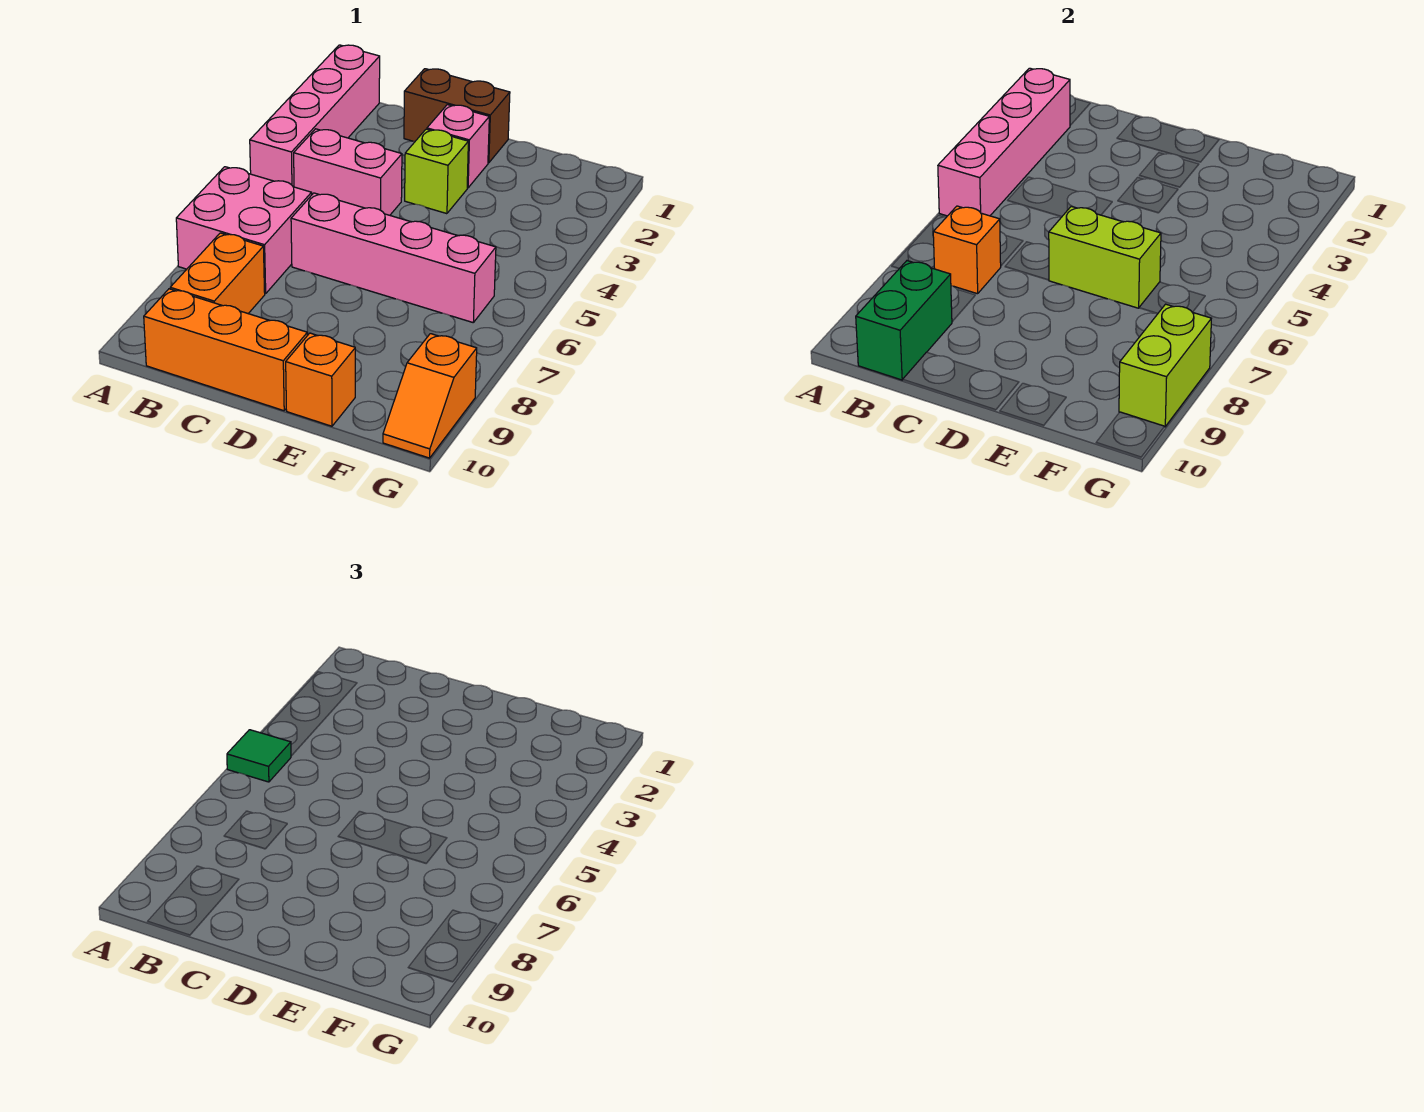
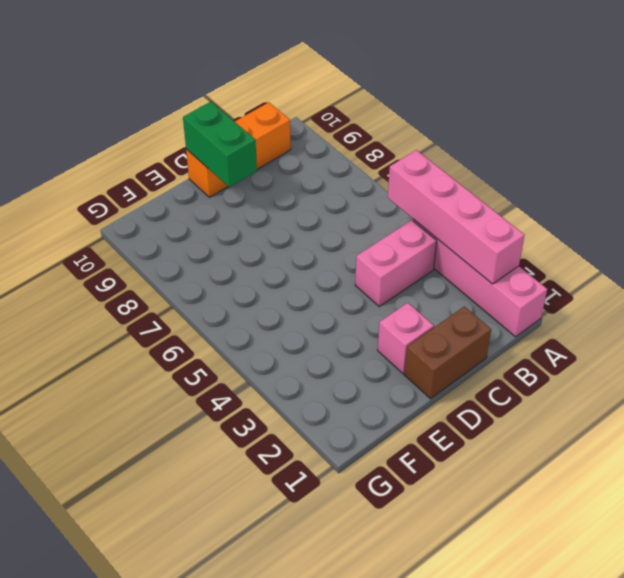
green 1x2 brick [183,102,257,187] -> green 1x2 brick moved to [856,261,952,380]
none -> pink 2x2 brick [176,167,312,294]
none -> orange 1x2 brick [170,233,265,314]
none -> pink 1x4 brick [291,193,496,322]

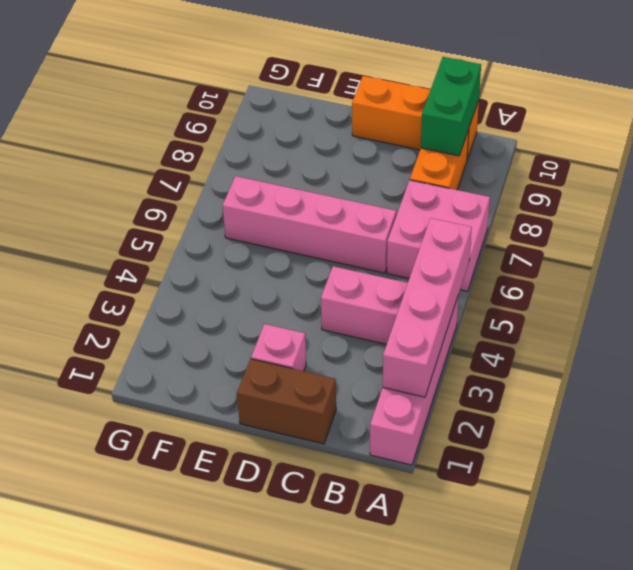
none -> lime 1x1 brick [405,129,468,214]
none -> orange 1x1 brick [286,333,355,426]
none -> orange 1x2 slope [383,334,477,458]

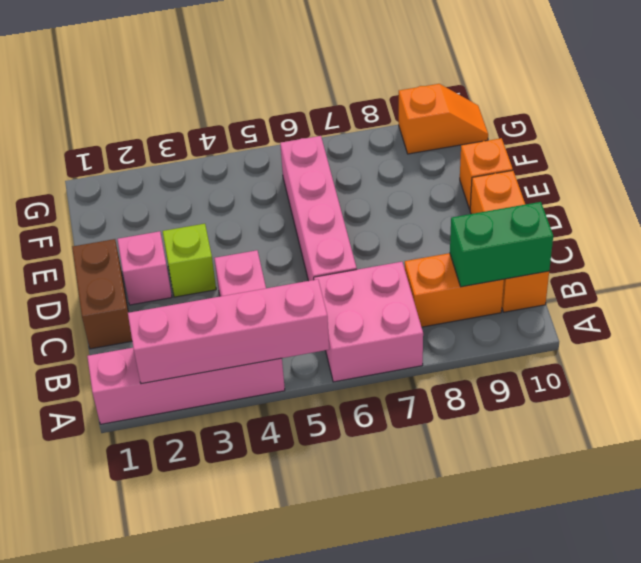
none -> orange 1x1 brick [933,206,1001,294]
none -> lime 1x2 brick [1049,206,1161,308]
none -> lime 1x2 brick [1119,304,1211,427]

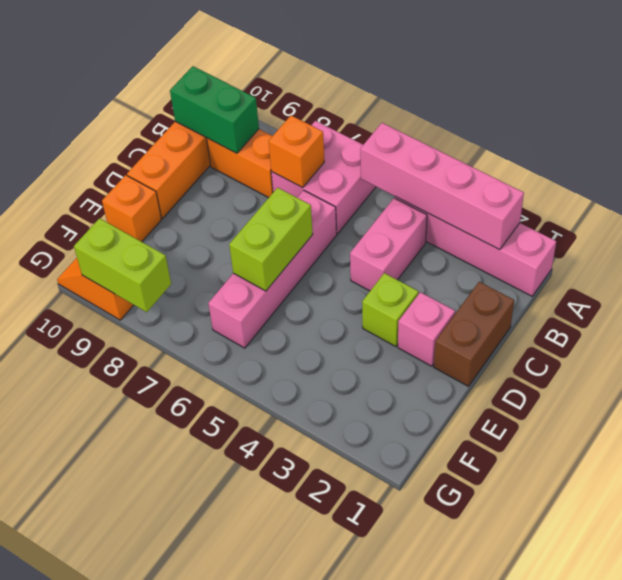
none -> green 1x1 tile [227,730,291,782]

